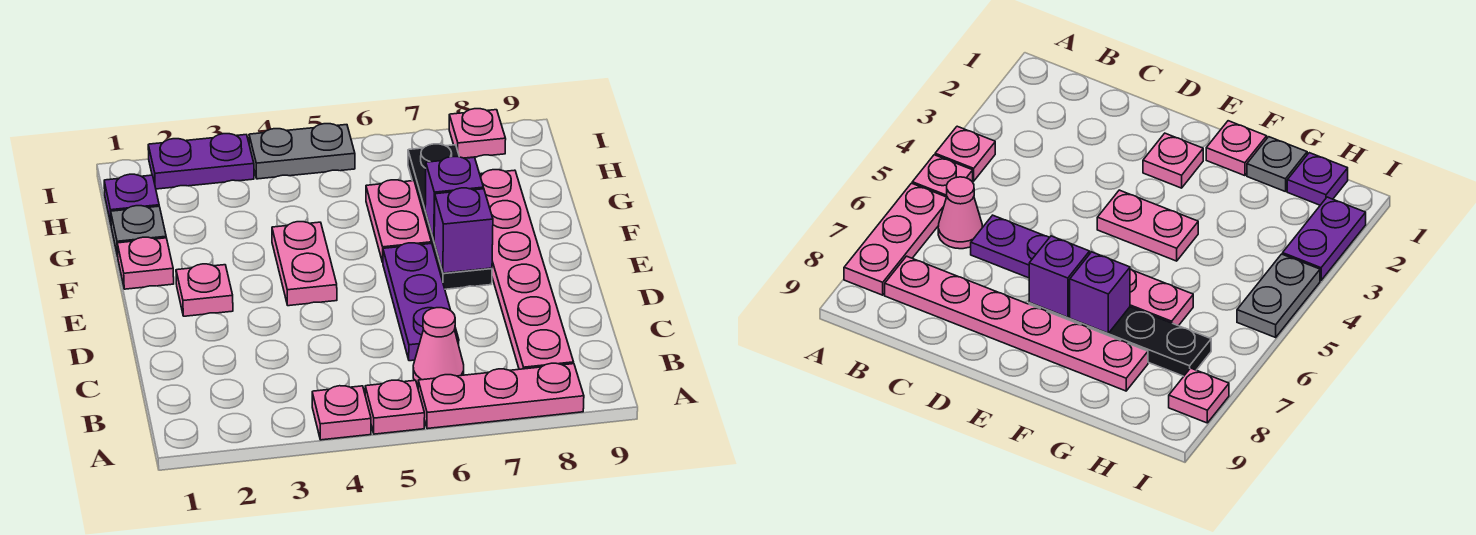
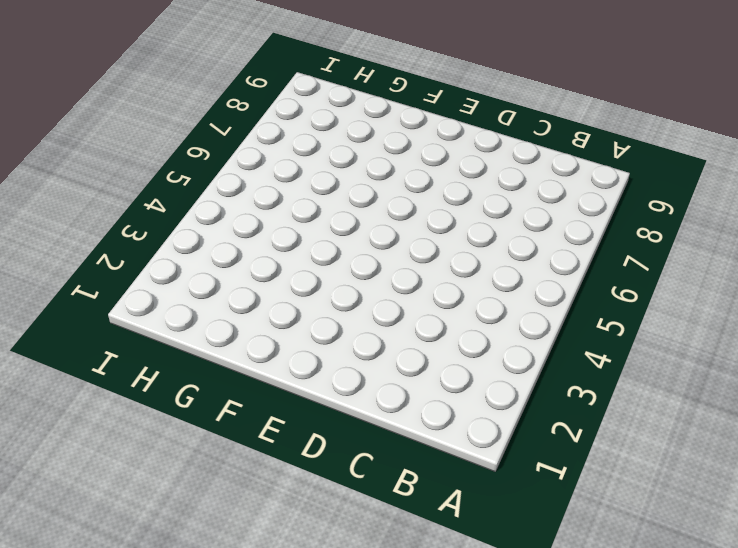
none -> pink 1x1 plate [312,386,371,440]
none -> pink 1x1 plate [365,380,425,434]
none -> pink 1x3 plate [418,363,584,429]

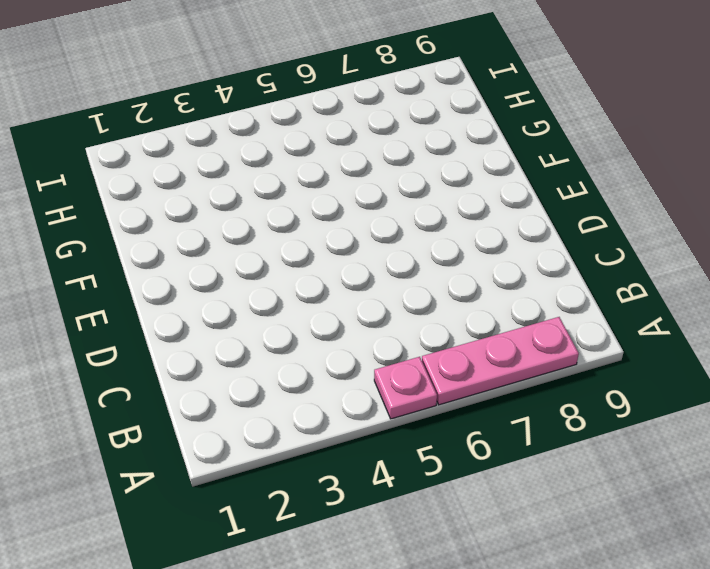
none -> pink 1x1 plate [312,386,371,440]
none -> pink 1x1 cone [413,308,464,384]
none -> pink 1x6 plate [480,170,574,369]

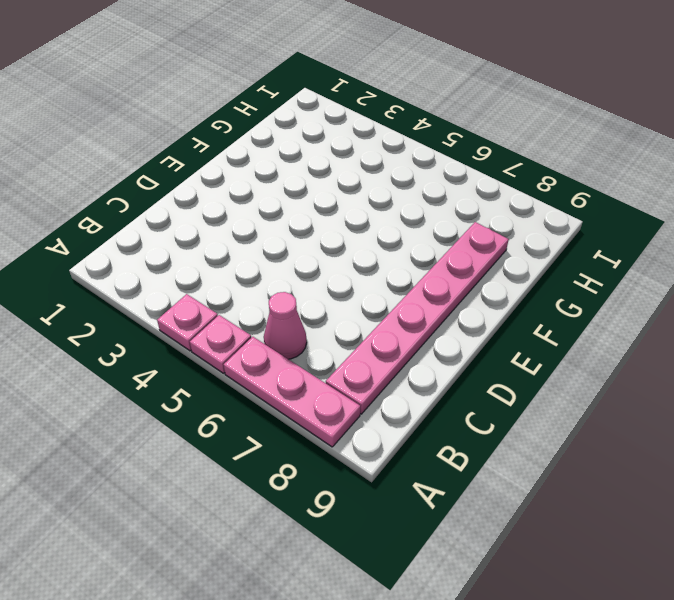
none -> purple 1x3 plate [383,243,459,361]
none -> pink 1x1 plate [176,264,233,316]
none -> pink 1x2 plate [272,222,337,306]

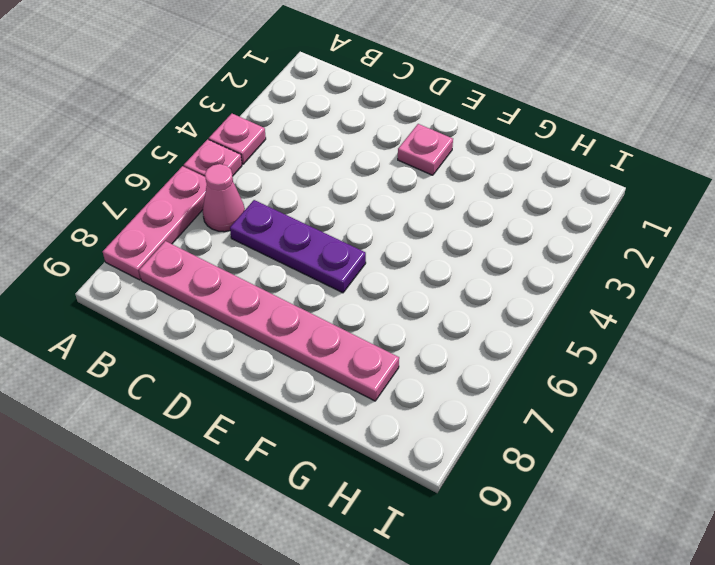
none -> pink 1x2 plate [272,222,337,306]
none -> black 1x4 plate [408,144,492,289]
none -> pink 1x1 plate [117,237,174,289]

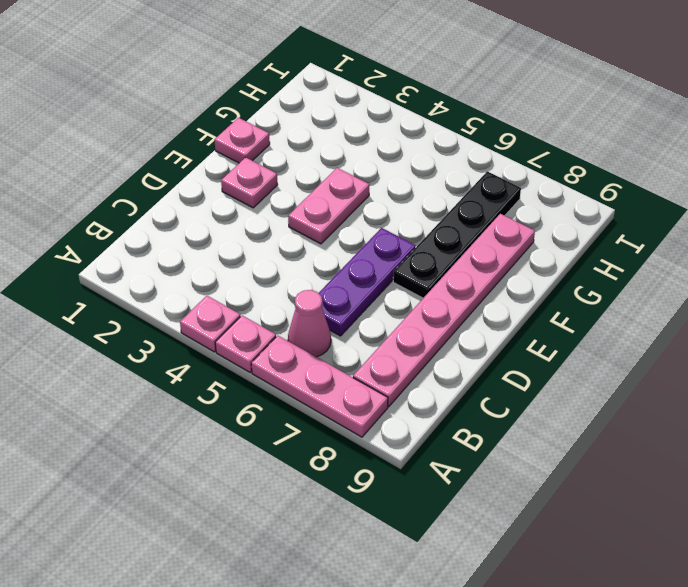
none -> pink 1x2 plate [366,180,431,262]
none -> grey 1x1 plate [111,206,166,256]
none -> purple 1x1 plate [104,174,159,223]

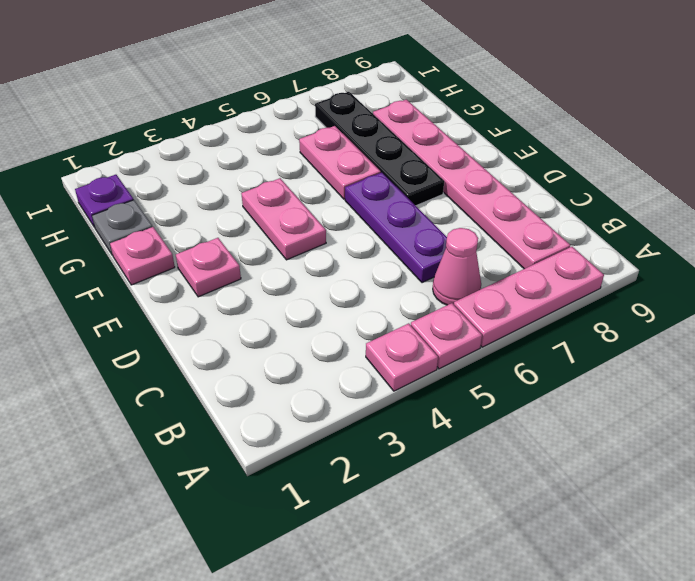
none -> purple 1x2 plate [148,134,254,189]
none -> grey 1x2 plate [249,124,355,179]
none -> pink 1x1 plate [449,109,506,158]

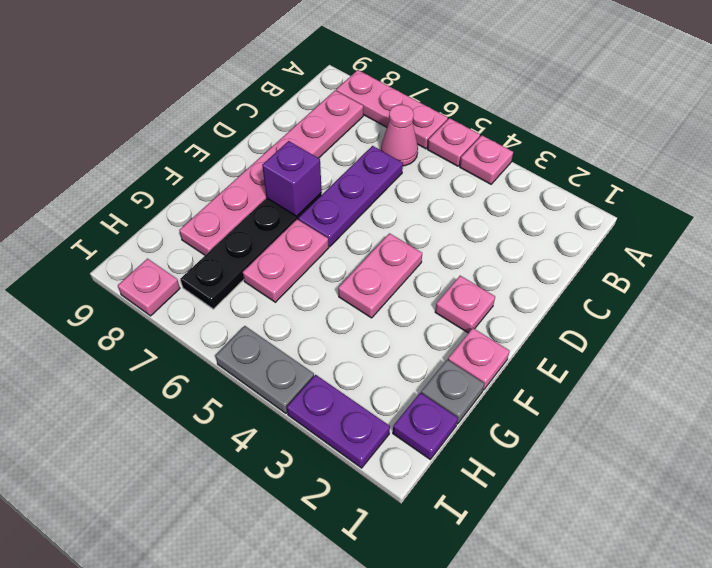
none -> purple 1x1 brick [425,157,484,240]

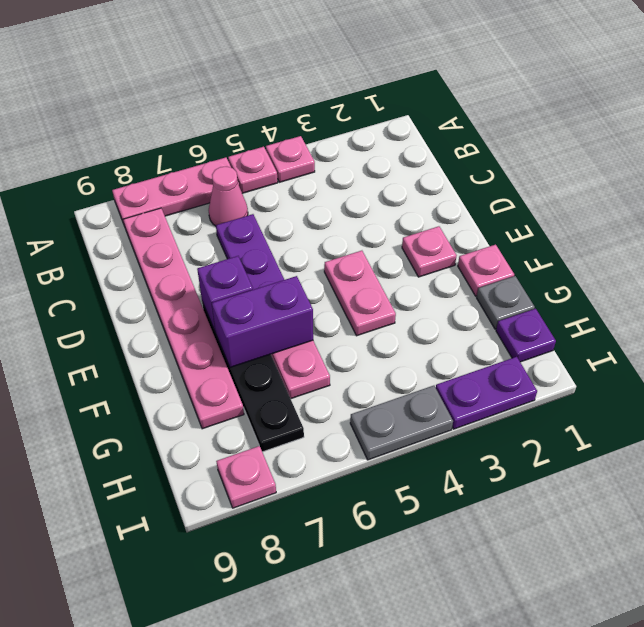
purple 1x2 brick [212,276,313,367] -> purple 1x1 brick [425,157,484,240]

